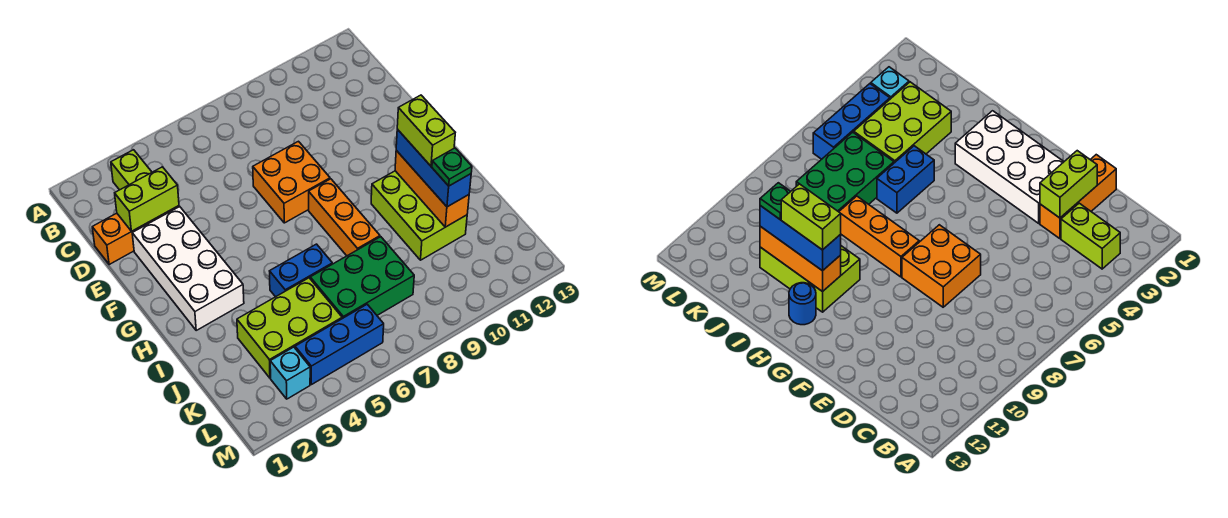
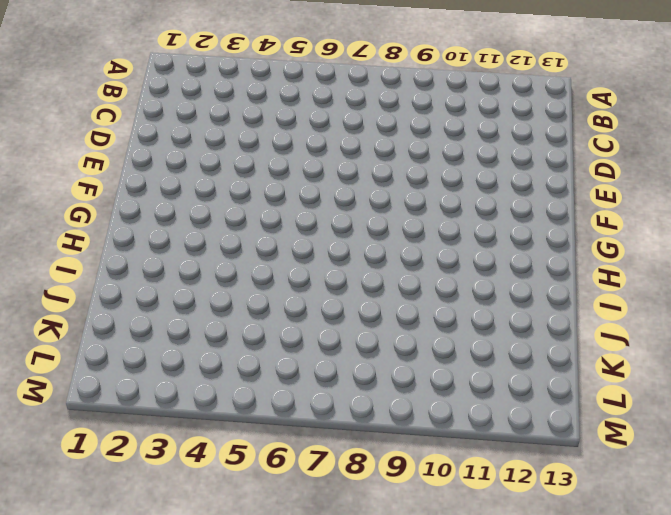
none -> lime 1x2 brick [111,150,152,190]
none -> orange 1x3 brick [92,206,179,265]
none -> white 2x4 brick [132,207,244,330]

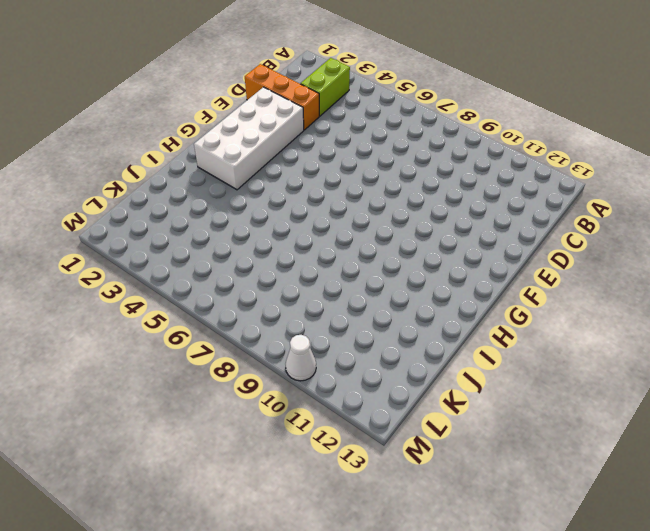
white 1x1 cone [286,335,316,381] -> none
none -> orange 2x2 brick [253,141,330,223]
none -> orange 1x3 brick [309,179,380,256]
none -> lime 2x3 brick [371,171,467,260]

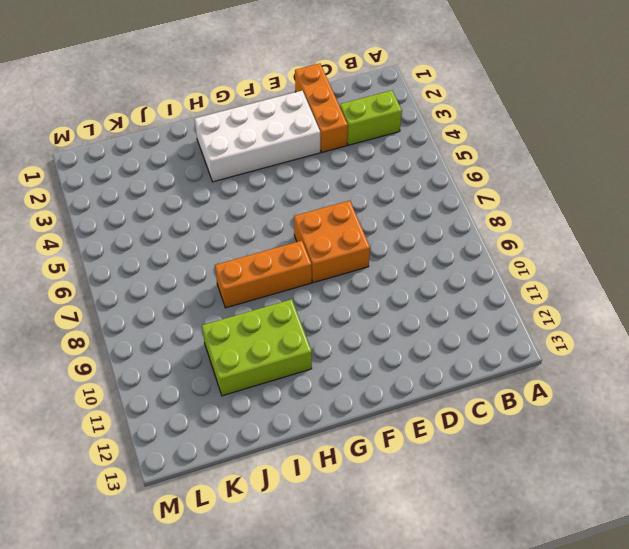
none -> blue 1x1 round brick [789,283,816,325]
none -> blue 1x2 brick [270,244,332,297]
none -> lime 2x3 brick [237,278,342,378]

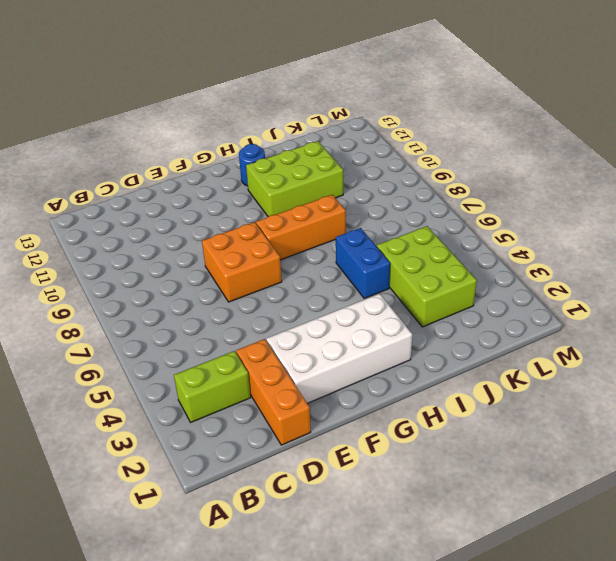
none -> green 2x3 brick [310,237,414,318]
none -> cyan 1x1 brick [270,347,310,399]
none -> blue 1x3 brick [295,304,384,385]

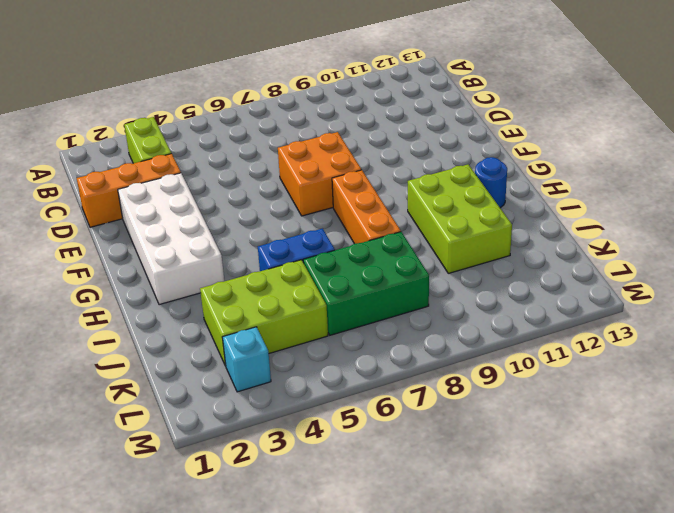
none -> blue 1x3 brick [295,304,384,385]
none -> lime 1x2 brick [115,167,179,231]
none -> orange 1x3 brick [395,151,469,227]

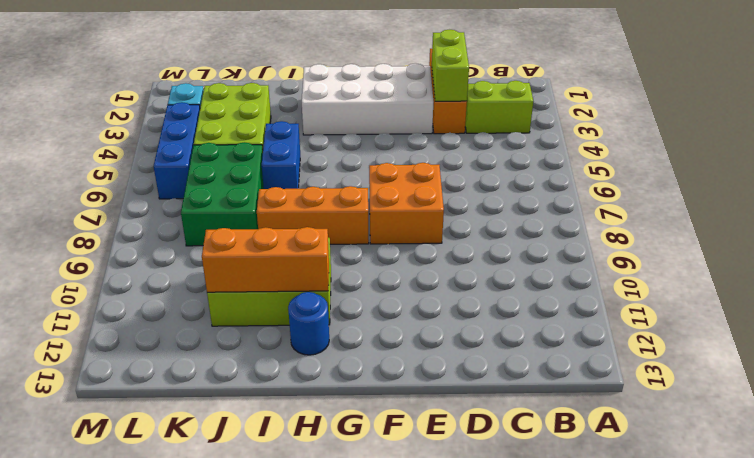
none -> blue 1x3 brick [396,129,471,207]
none -> lime 1x2 brick [397,95,455,166]
none -> green 1x1 plate [432,148,472,186]

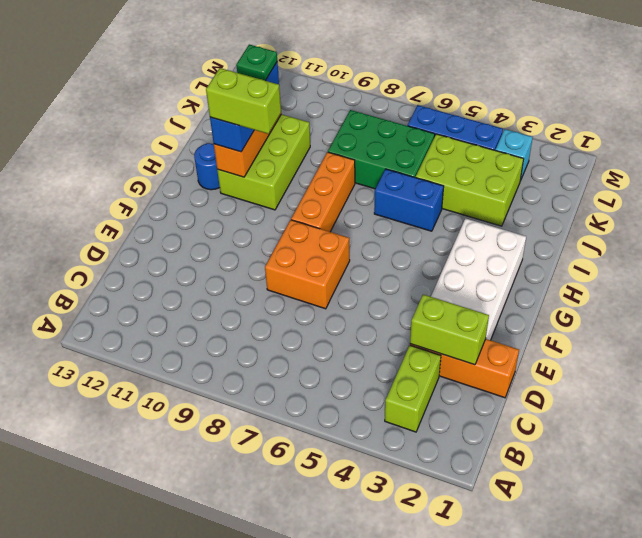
lime 1x2 brick [206,68,281,134] -> lime 1x2 brick turned to [397,95,455,166]

